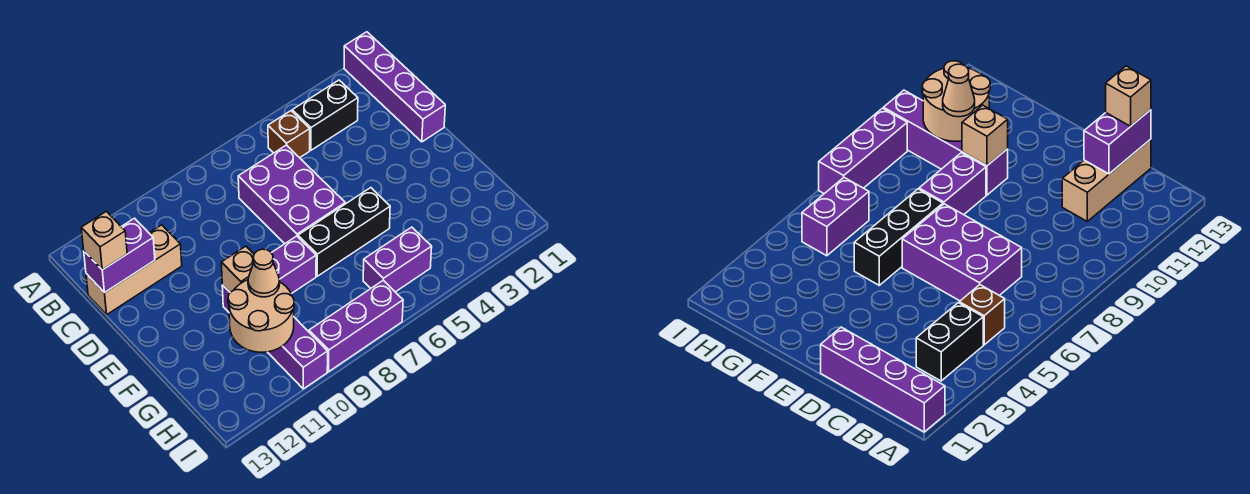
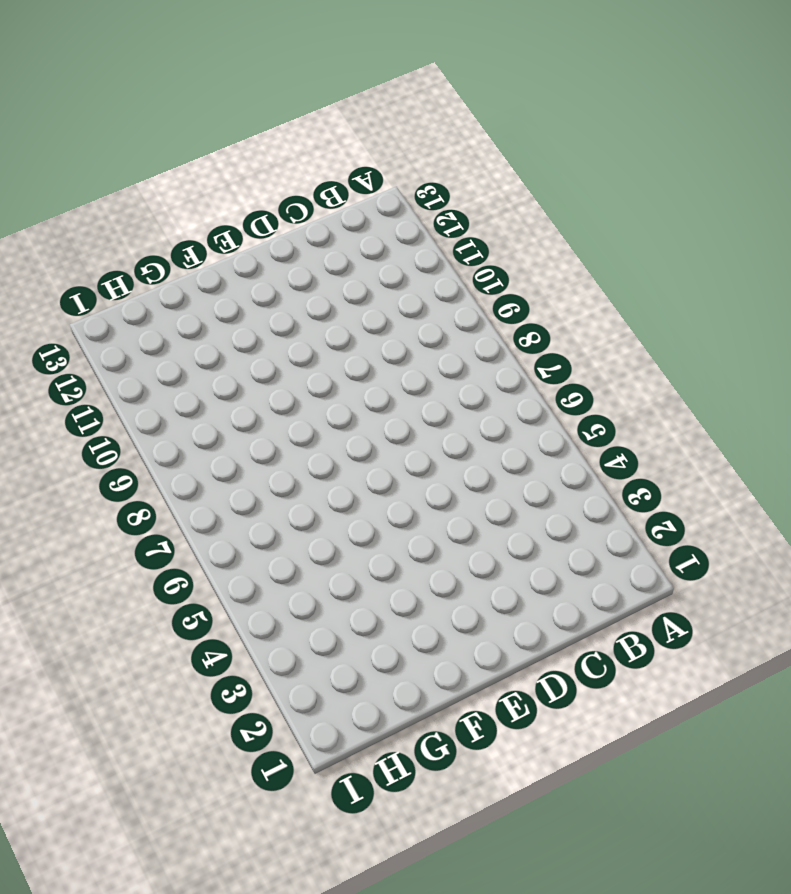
none -> purple 1x4 brick [344,32,445,142]
none -> black 1x2 brick [292,80,358,150]
none -> brown 1x1 brick [268,111,310,158]

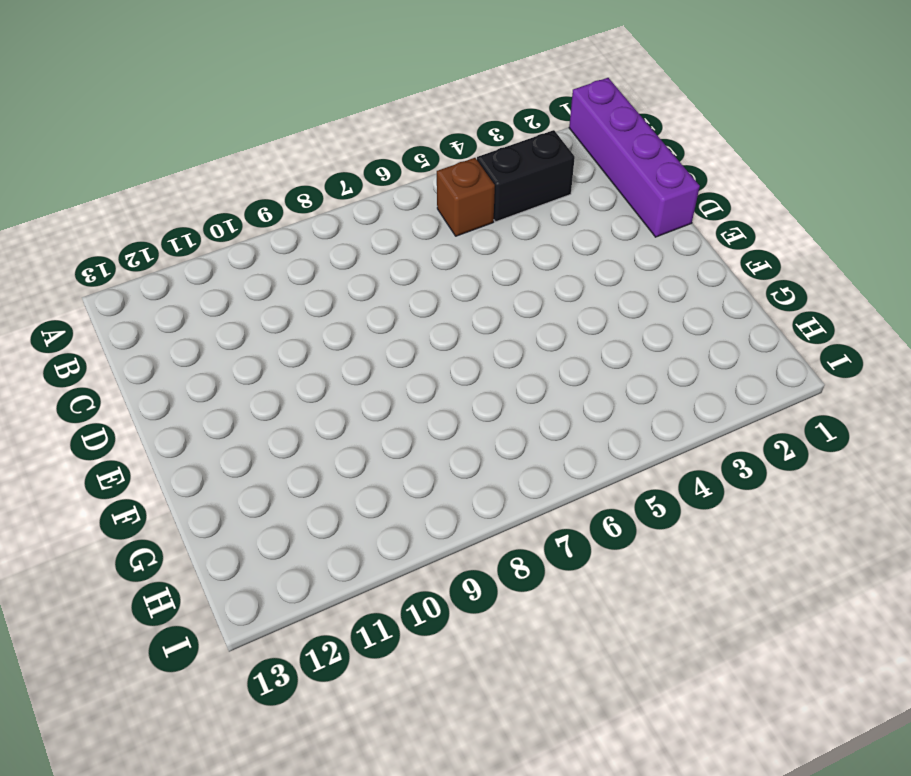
none -> purple 2x3 brick [238,145,345,244]
none -> tan 1x3 brick [86,225,182,314]
none -> black 1x3 brick [298,188,390,276]

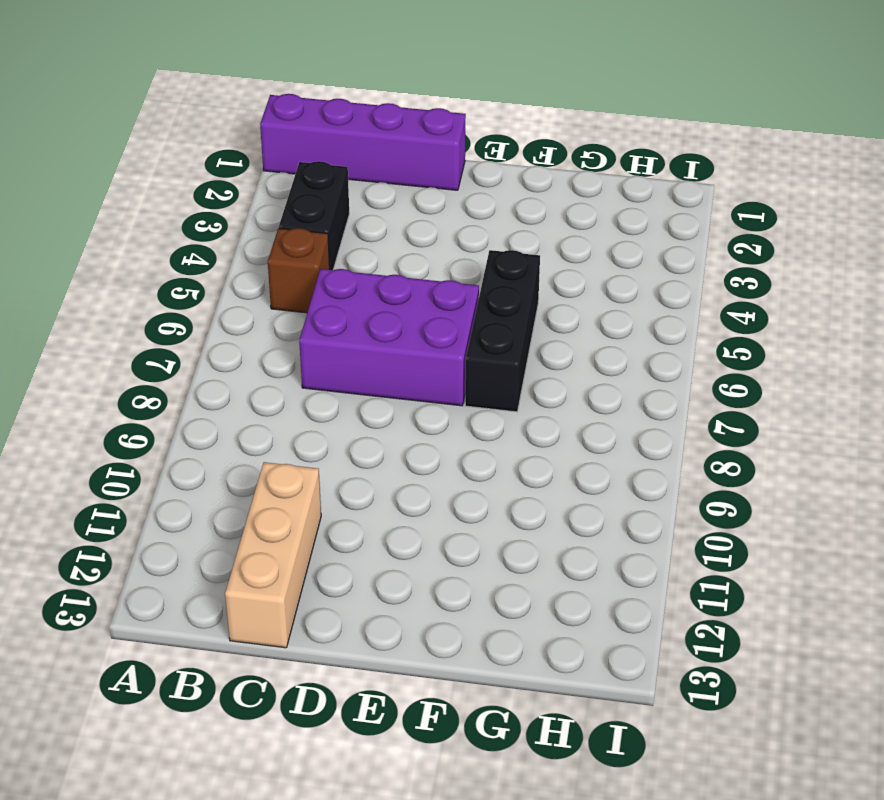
none -> purple 1x2 brick [272,236,316,294]
none -> purple 1x4 brick [222,285,328,389]
none -> purple 1x2 brick [363,227,432,292]

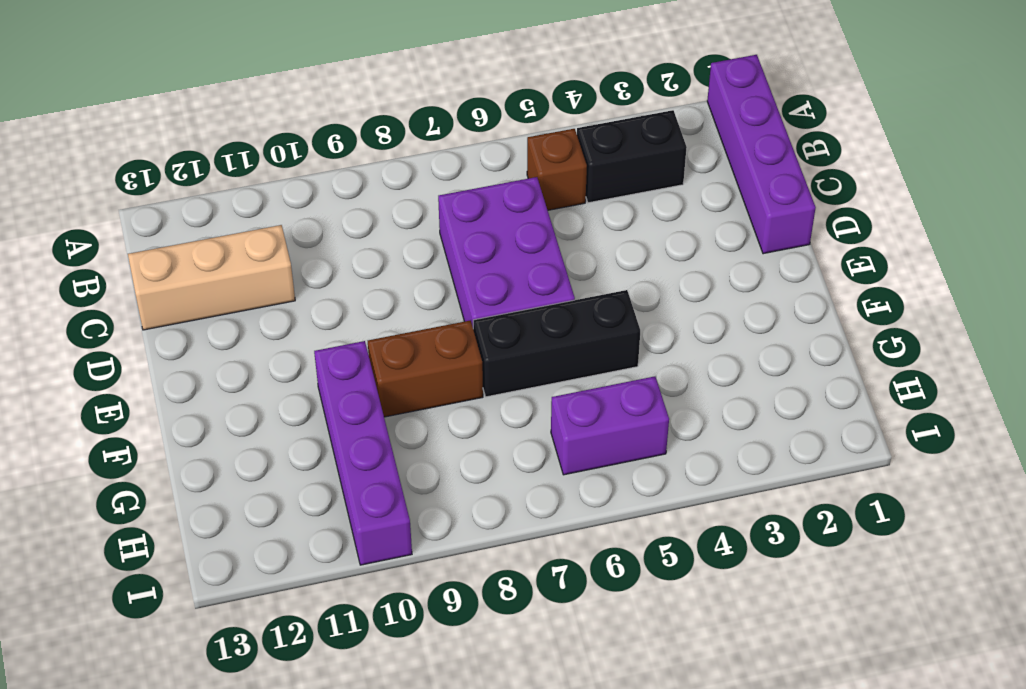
brown 1x2 brick [368,321,483,417] -> purple 1x2 brick [272,236,316,294]
none -> purple 1x3 brick [309,280,403,371]
none -> purple 1x2 brick [84,218,155,293]
none -> tan 1x1 brick [221,246,254,293]

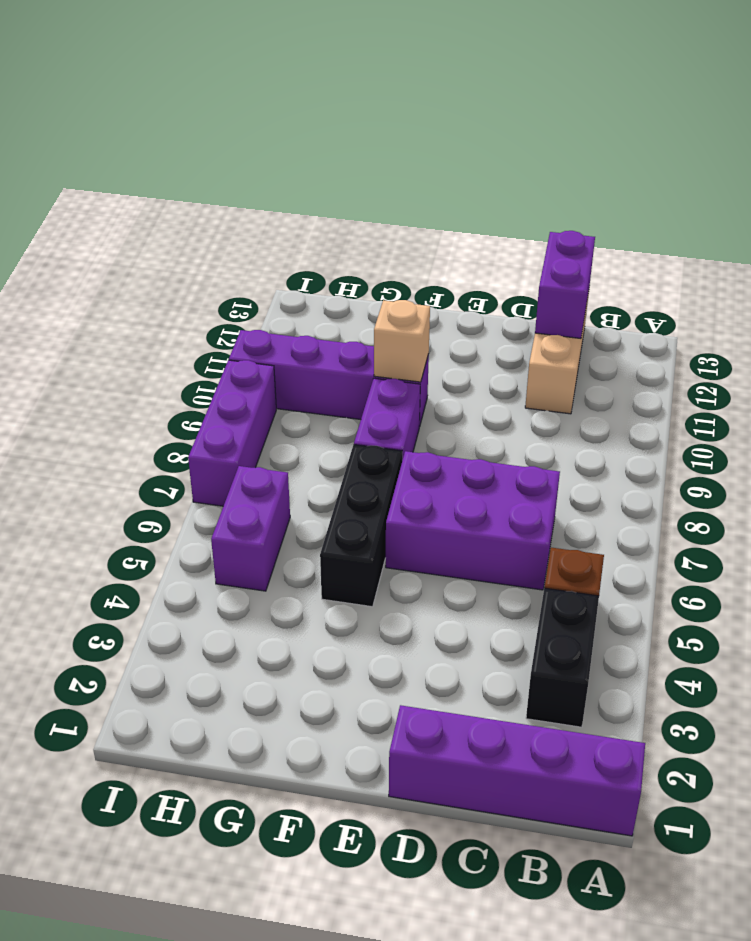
none -> tan 2x2 round brick [228,280,294,352]
none -> tan 1x1 brick [81,211,127,270]
none -> tan 1x1 cone [248,249,280,297]

